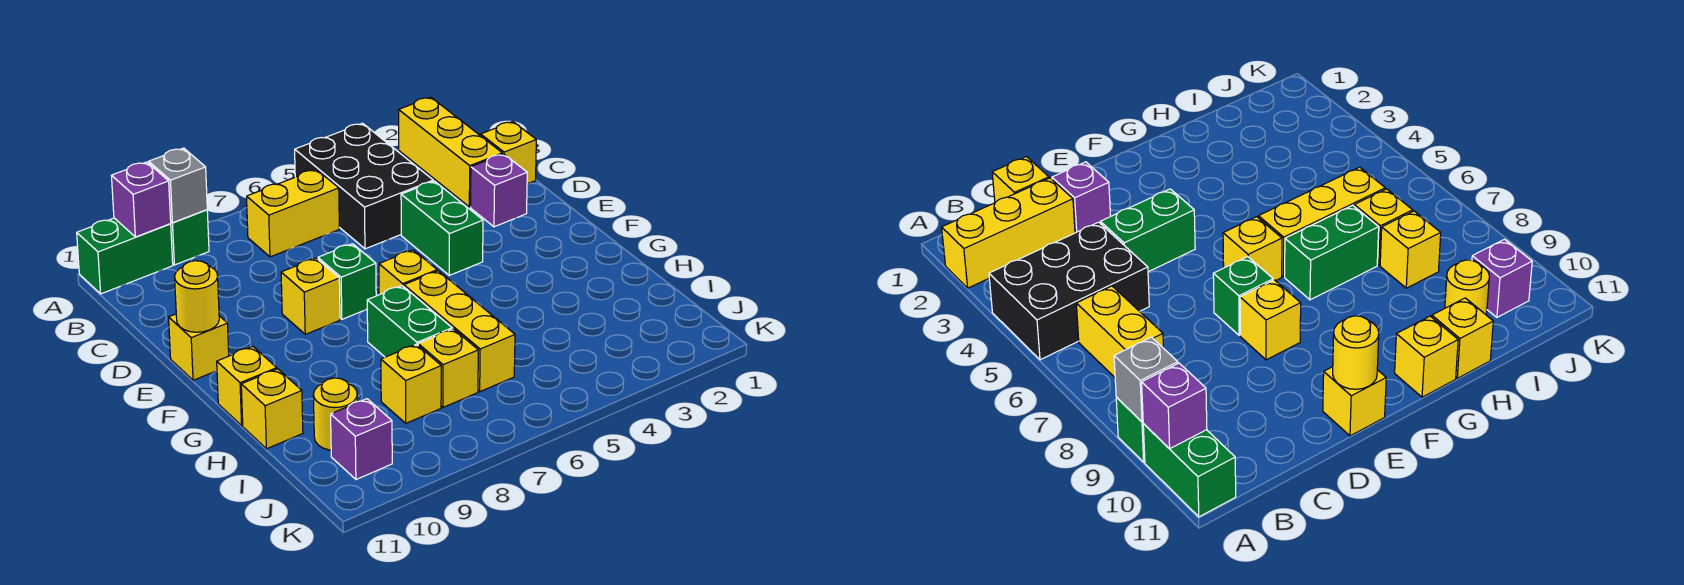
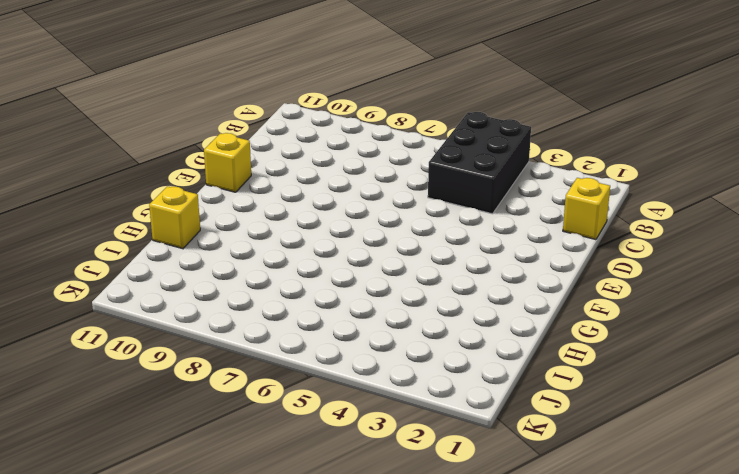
none -> yellow 1x3 brick [399,97,502,207]
none -> green 1x1 brick [171,210,209,265]
none -> green 1x2 brick [77,218,173,294]

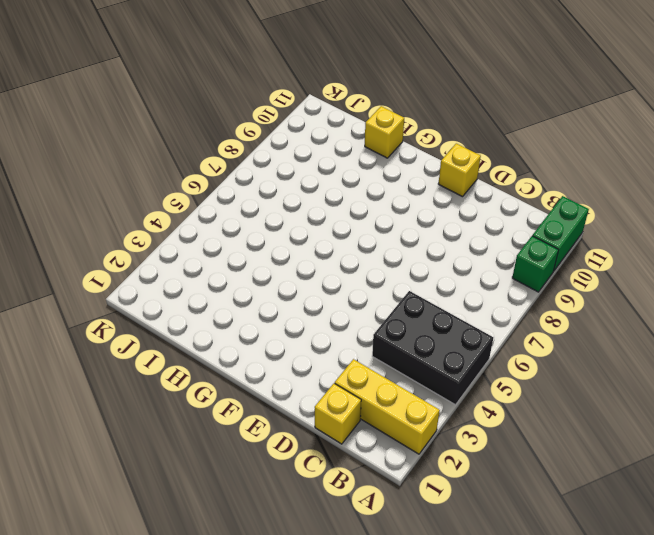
none -> yellow 1x2 brick [247,169,339,257]
none -> purple 1x1 brick [471,154,527,227]
none -> green 1x2 brick [401,181,483,275]

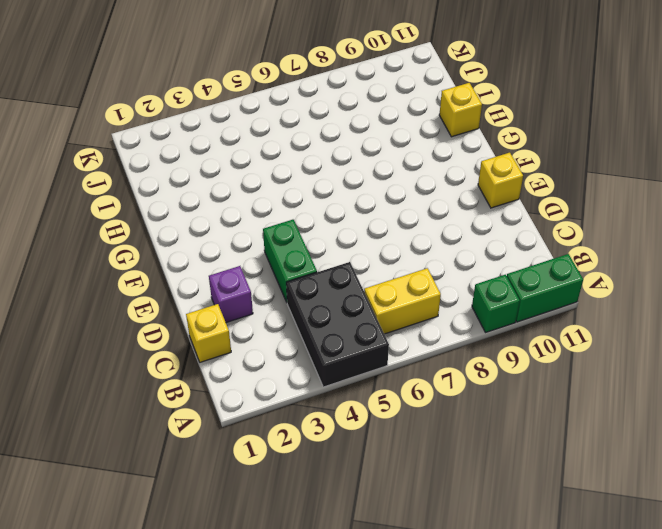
none -> yellow 1x3 brick [399,97,502,207]
none -> green 1x1 brick [318,244,376,319]
none -> yellow 1x1 brick [281,258,340,334]

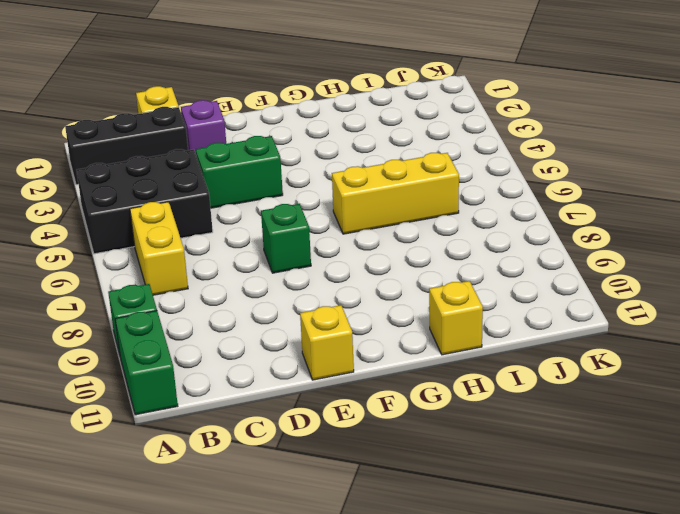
black 1x3 brick [65,107,188,185] -> yellow 1x3 brick [399,97,502,207]
none -> yellow 1x1 brick [281,258,340,334]
none -> yellow 1x1 brick [379,250,437,295]
none -> green 1x2 brick [367,286,452,357]

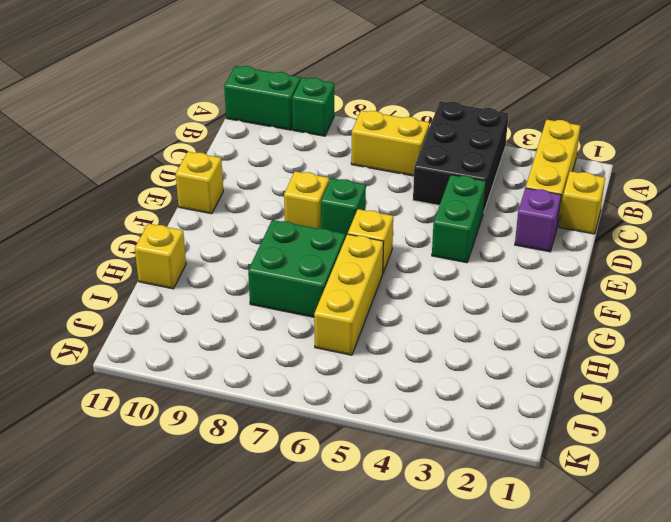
green 2x2 brick [248,220,345,317] -> green 1x2 brick [367,286,452,357]
none -> yellow 1x1 brick [217,347,277,425]
none -> yellow 1x1 brick [418,329,478,407]
none -> yellow 1x1 brick [381,344,441,423]

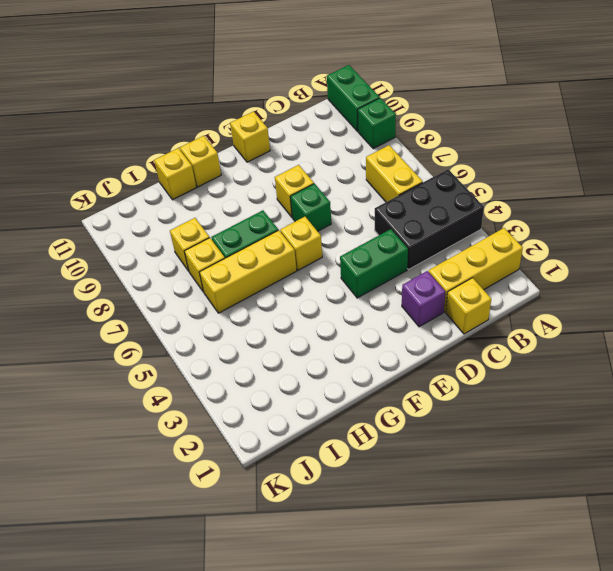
none -> yellow 1x1 round brick [313,378,357,450]
none -> purple 1x1 brick [331,399,392,479]
none -> grey 1x1 brick [149,148,207,223]

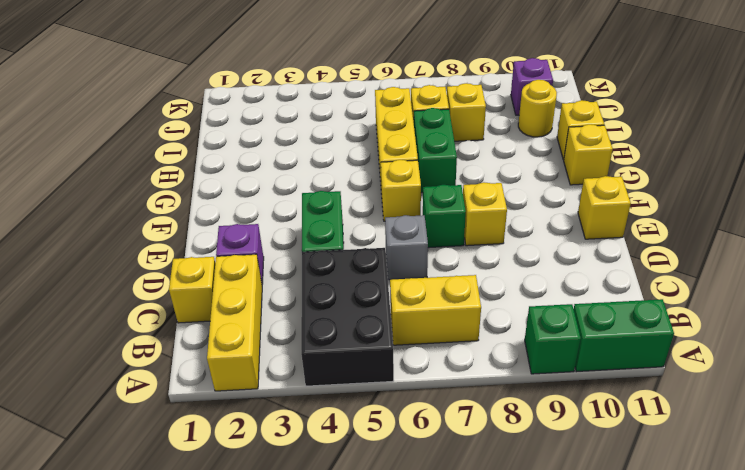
grey 1x1 brick [385,215,428,280] -> grey 1x1 brick moved to [149,148,207,223]
none -> purple 1x1 brick [112,162,171,237]
none -> yellow 1x1 round brick [175,261,219,332]

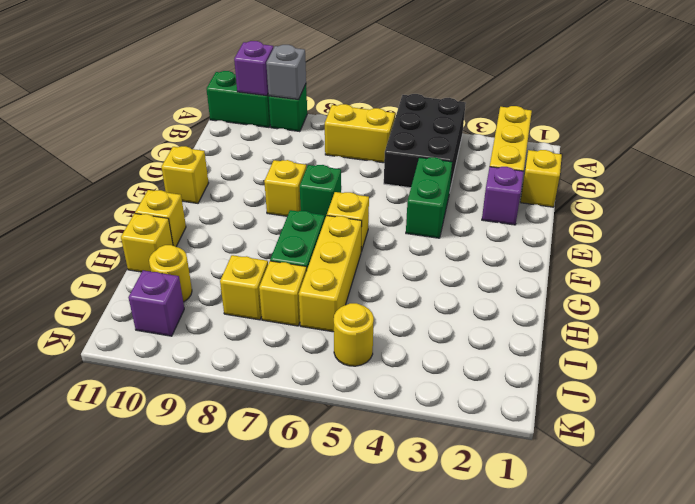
yellow 1x1 round brick [334,303,374,366] -> yellow 1x1 round brick moved to [175,261,219,332]

